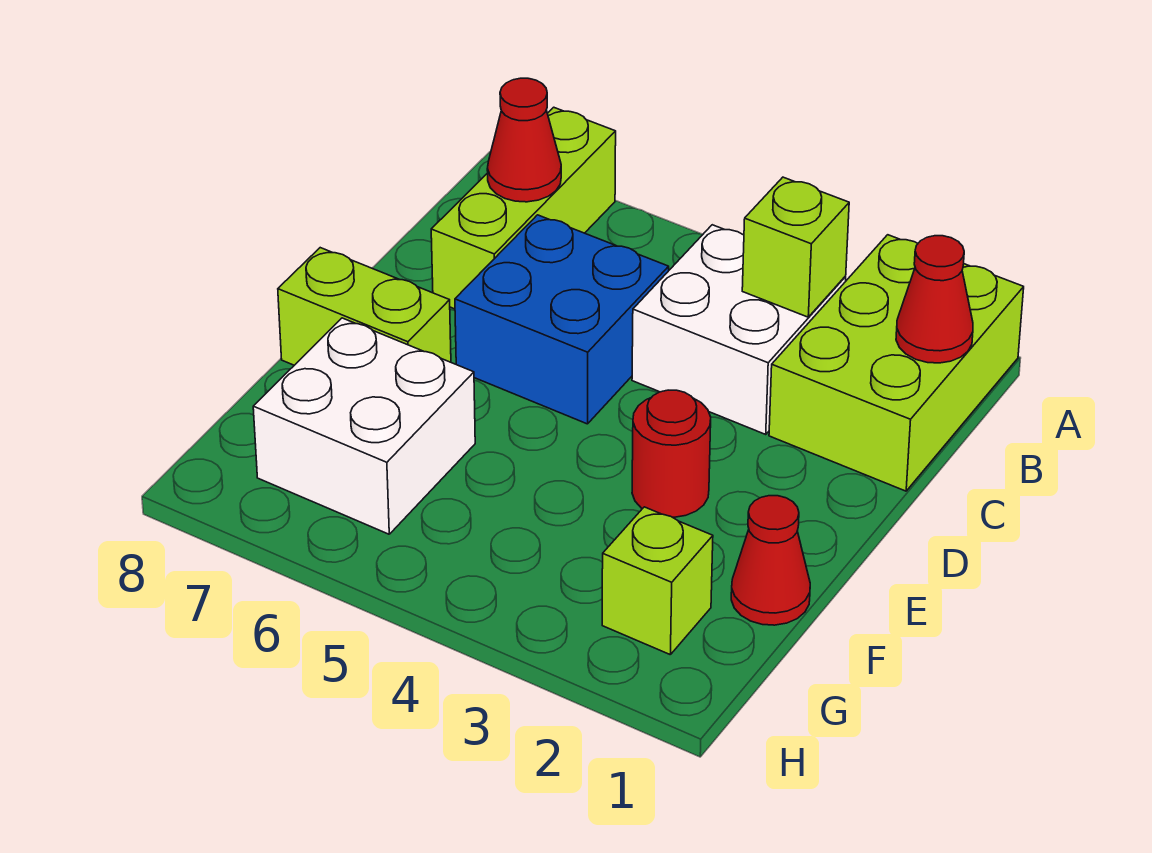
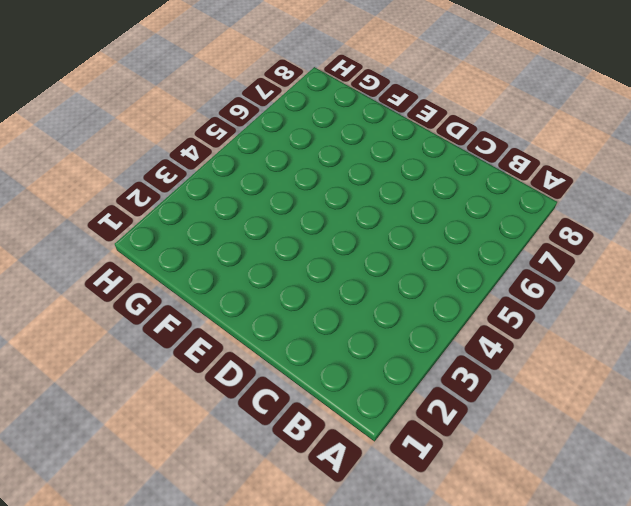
none -> lime 2x3 brick [769,235,1024,491]
none -> lime 1x3 brick [431,107,616,309]
none -> white 2x2 brick [632,225,846,434]

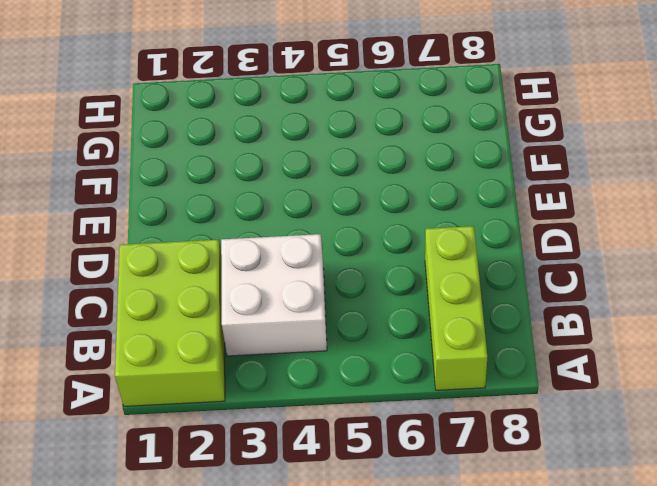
none -> blue 2x2 brick [455,215,669,424]
none -> red 1x1 round brick [632,390,711,517]
none -> lime 1x2 brick [278,248,451,365]

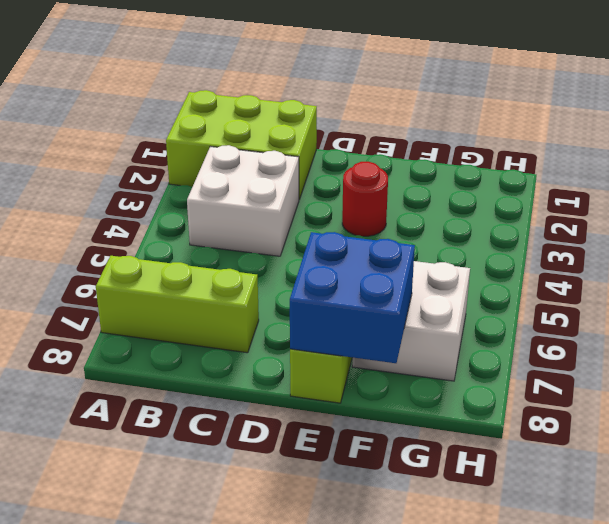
blue 2x2 brick [290,232,415,363] -> blue 2x2 brick moved to [455,215,669,424]
none -> red 1x1 cone [731,496,810,625]
none -> lime 1x1 brick [602,507,713,654]
none -> red 1x1 cone [896,236,973,363]

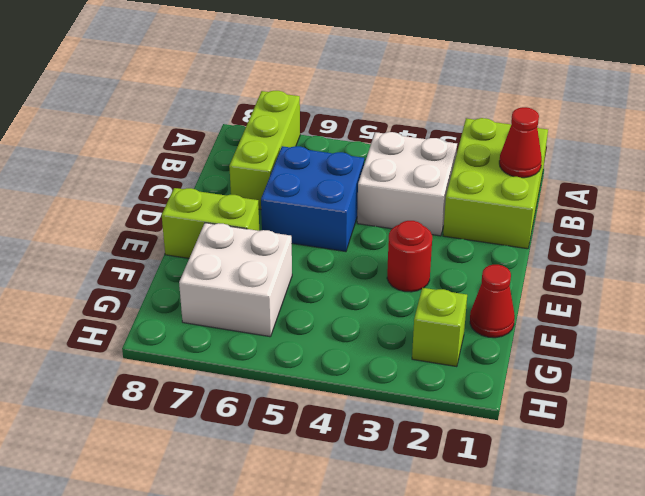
none -> lime 1x1 brick [742,177,849,317]
none -> red 1x1 cone [487,78,561,202]

